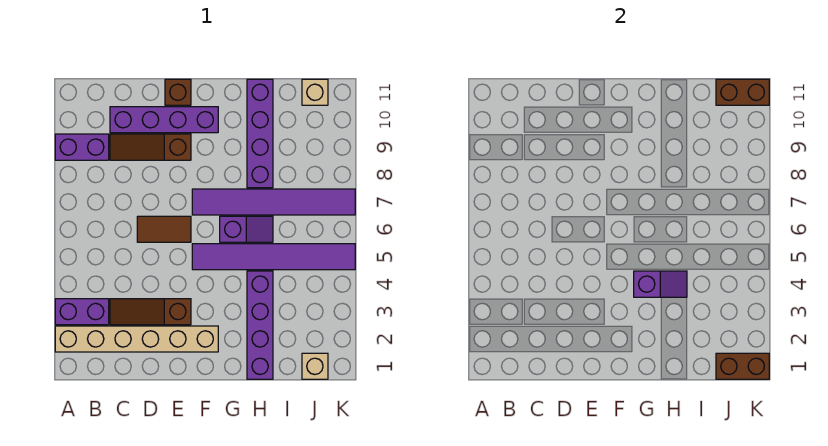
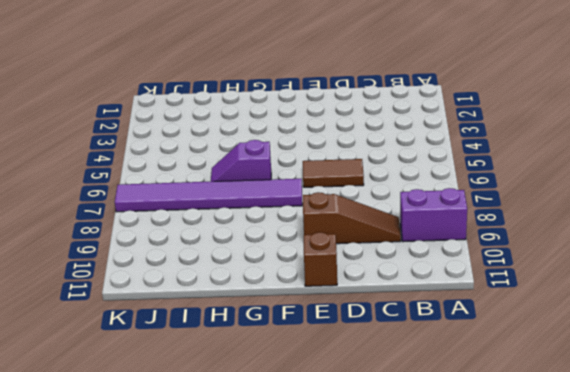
none -> tan 1x6 brick [55,326,218,352]
none -> purple 1x2 brick [55,299,109,325]
none -> brown 1x3 slope [110,299,191,325]

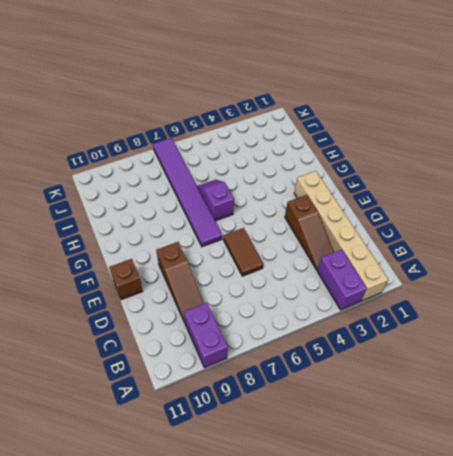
none -> purple 1x4 brick [110,107,218,133]
none -> purple 1x6 tile [192,244,355,270]
none -> purple 1x4 brick [247,271,273,379]

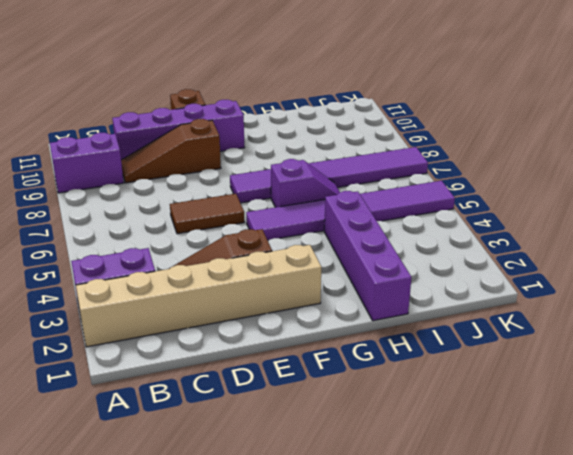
none -> purple 1x4 brick [247,79,273,188]
none -> tan 1x1 brick [302,353,328,379]
none -> tan 1x1 brick [302,79,328,105]

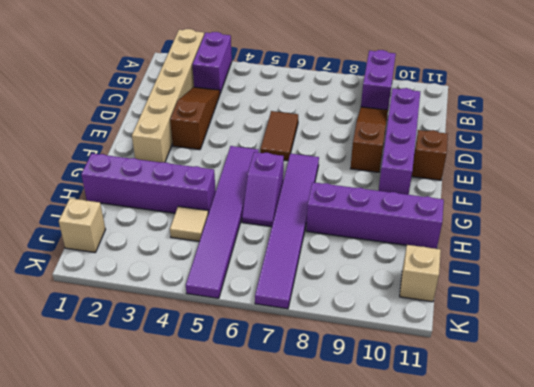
tan 1x1 tile [170,206,208,242] -> none
none -> purple 1x2 slope [634,271,687,297]
none -> brown 1x2 brick [716,353,769,379]
none -> brown 1x2 brick [716,79,769,105]

